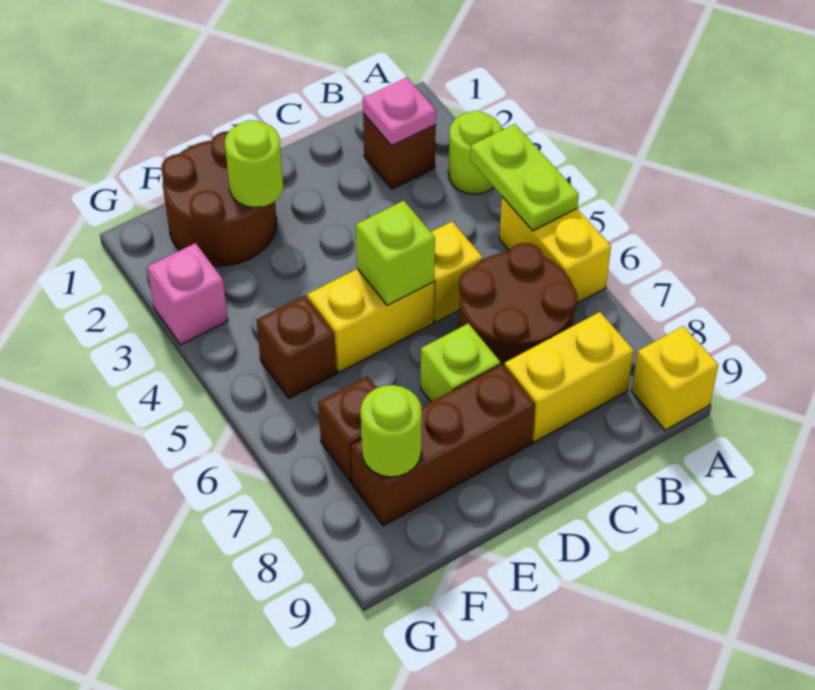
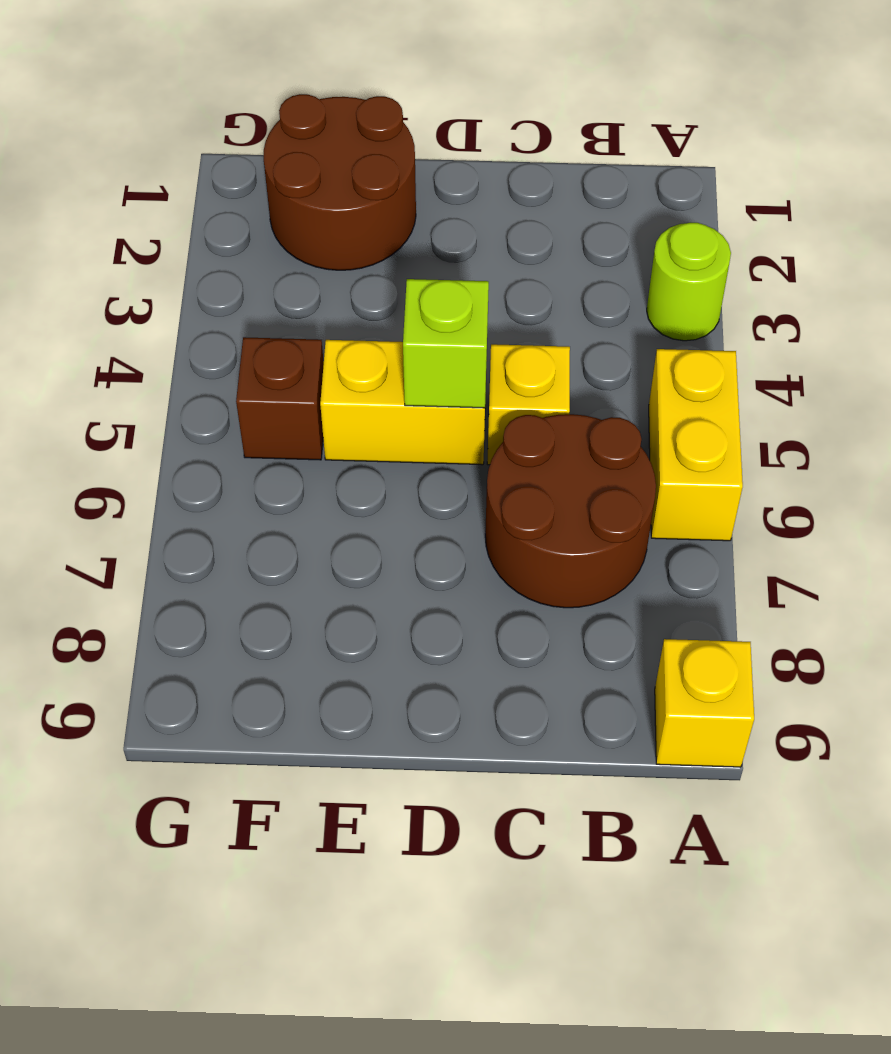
none -> brown 1x1 brick [363,114,436,189]
none -> yellow 1x2 brick [504,312,634,442]
none -> lime 1x1 brick [421,323,500,402]

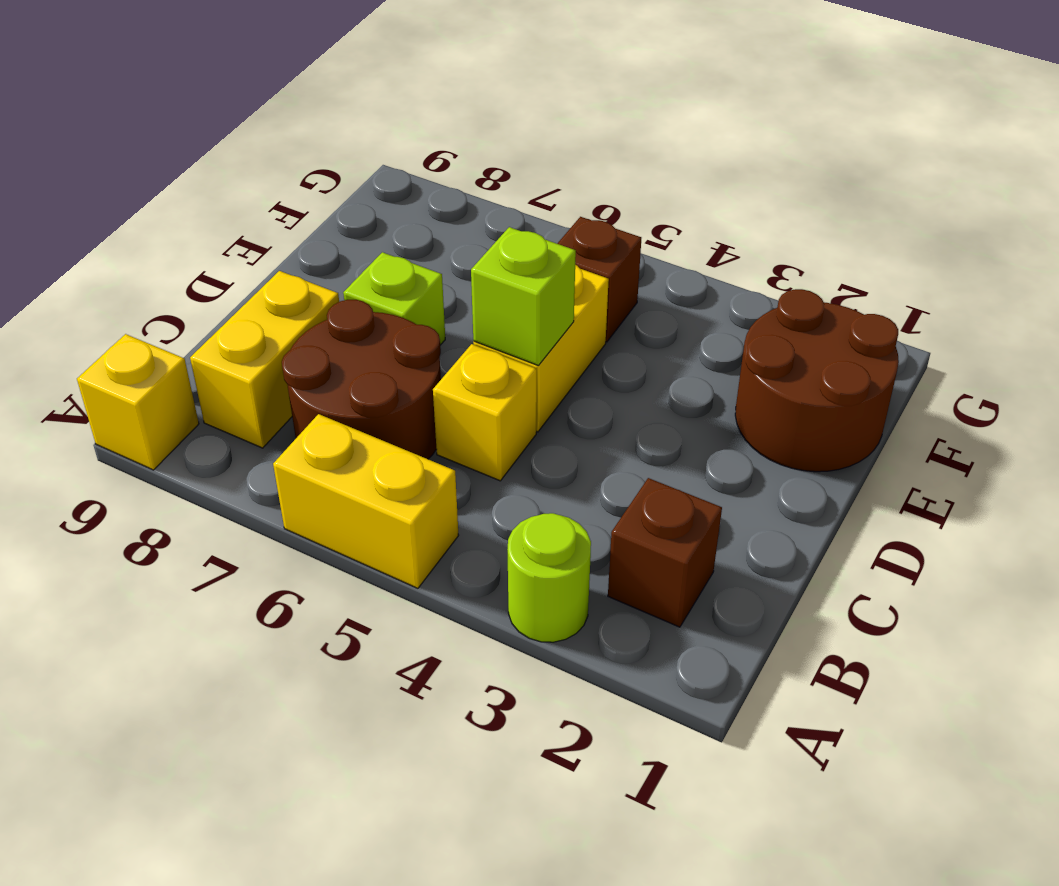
none -> brown 1x3 brick [351,364,535,526]
none -> brown 1x1 brick [318,376,377,482]
none -> pink 1x1 brick [147,243,228,345]

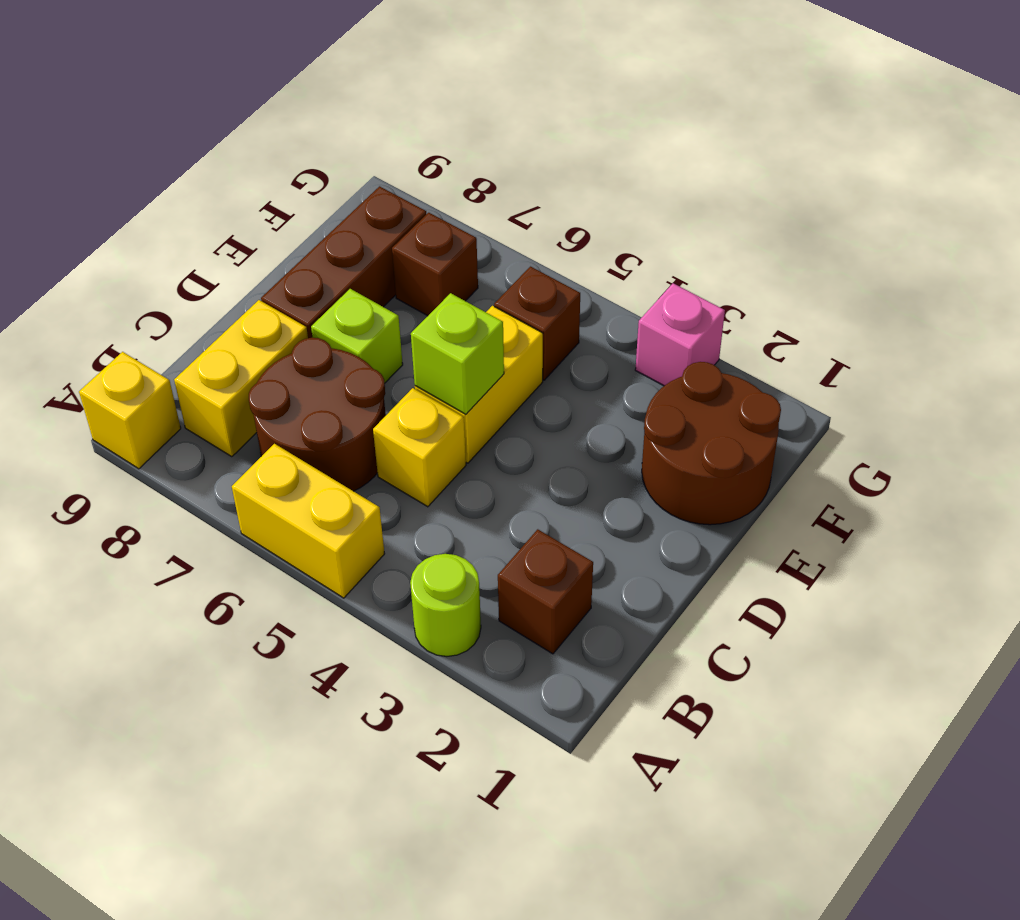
none -> lime 1x2 plate [470,124,579,231]
none -> pink 1x1 plate [363,78,436,146]
none -> lime 1x1 round brick [225,120,283,207]

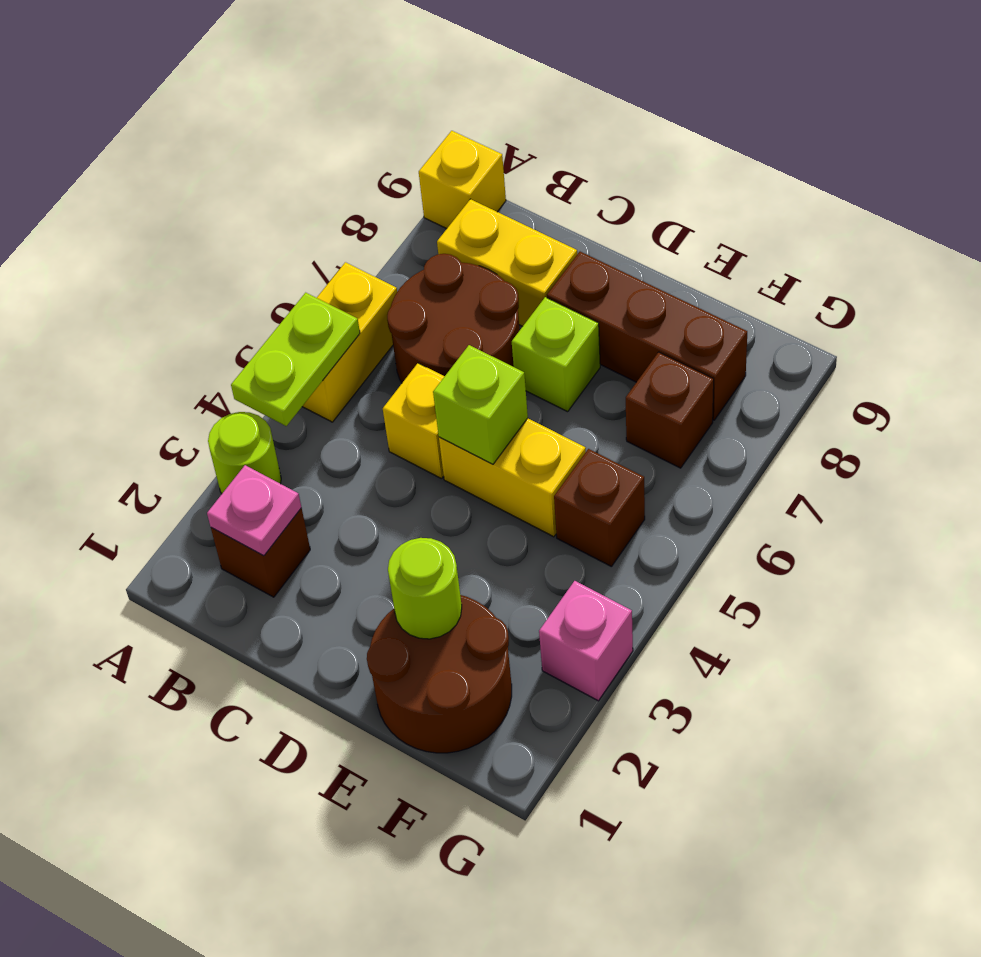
none -> lime 1x1 round brick [361,385,422,477]

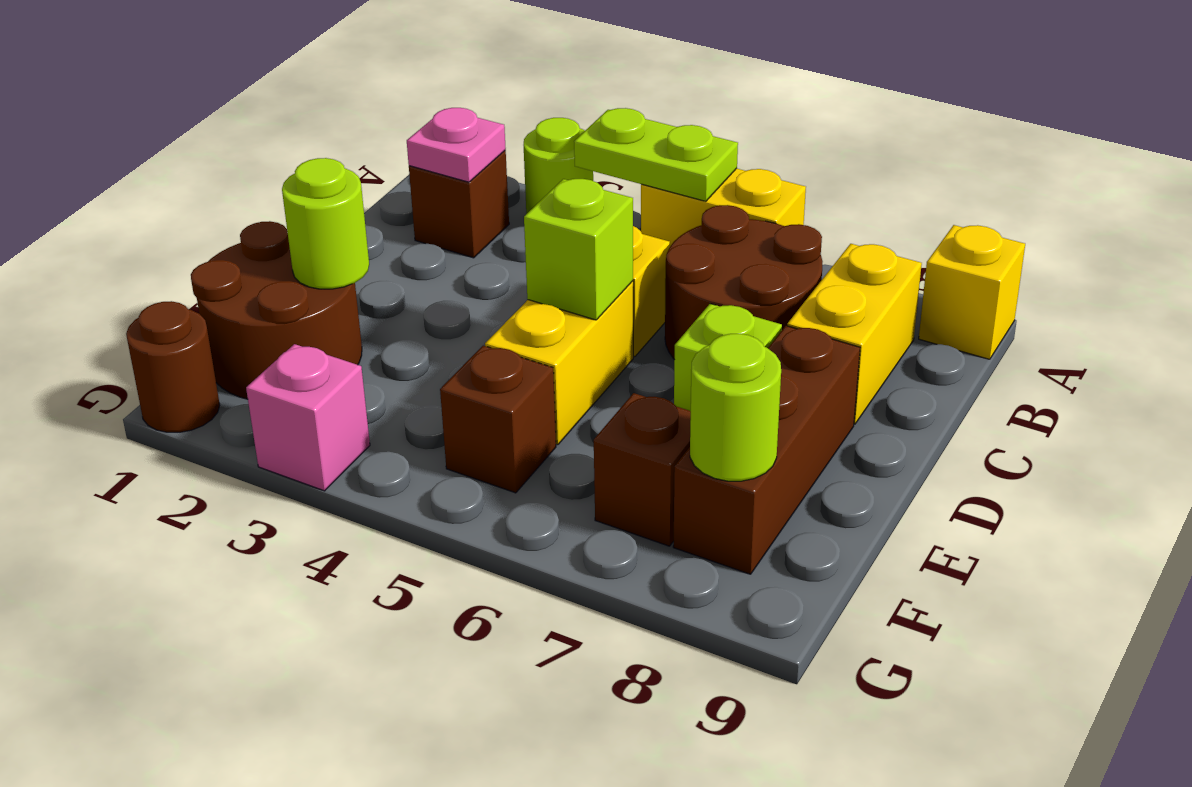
brown 1x1 round brick [126,301,220,432] -> none

